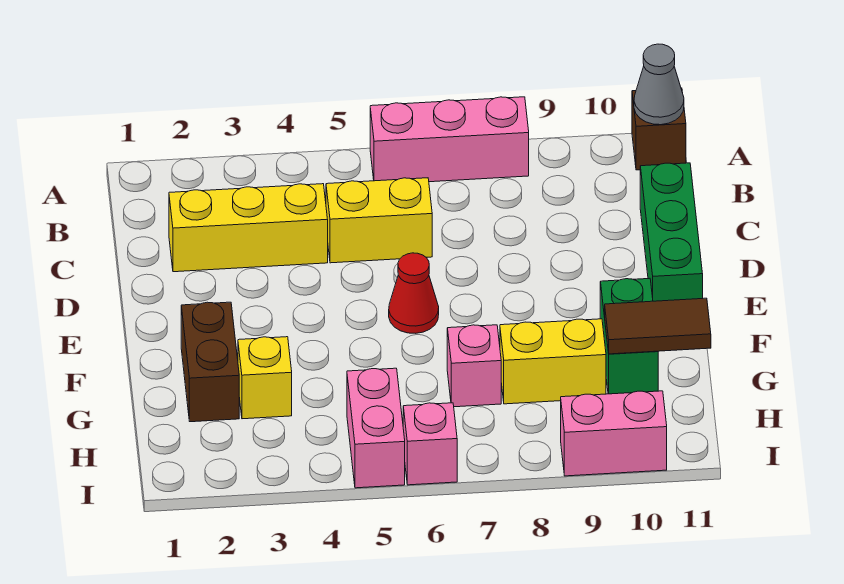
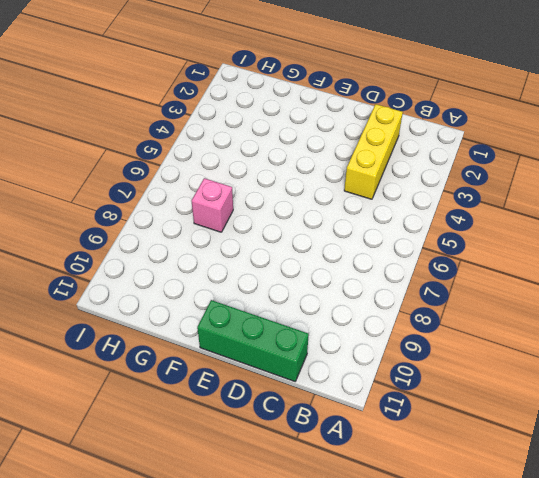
none -> pink 1x3 brick [370,97,529,182]
none -> brown 1x1 brick [632,88,686,170]
none -> yellow 1x2 brick [326,178,432,263]

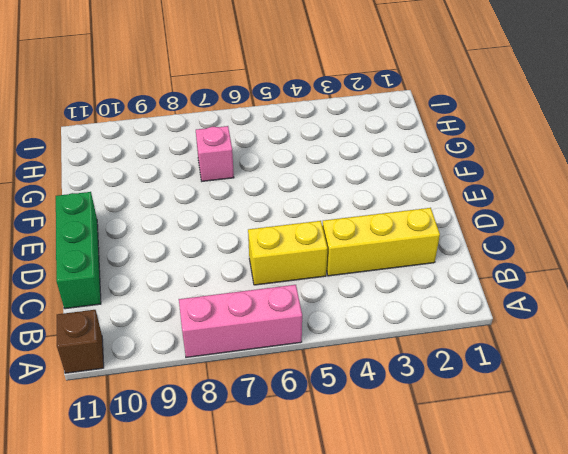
none -> red 1x1 cone [389,253,439,333]
none -> brown 1x2 brick [181,302,239,422]
none -> green 1x2 brick [600,278,658,394]

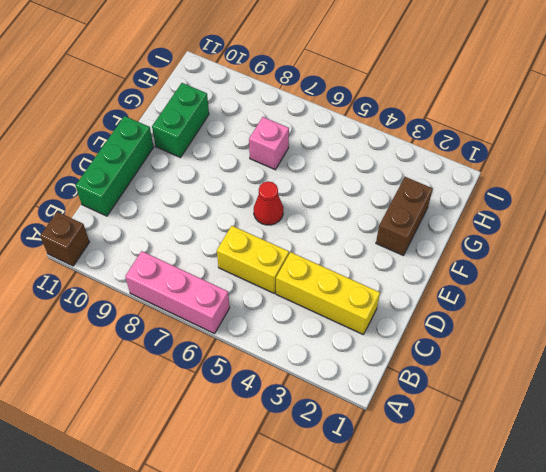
none -> yellow 1x1 brick [238,337,292,419]
none -> yellow 1x2 brick [500,319,606,404]
none -> pink 1x2 brick [347,368,405,488]

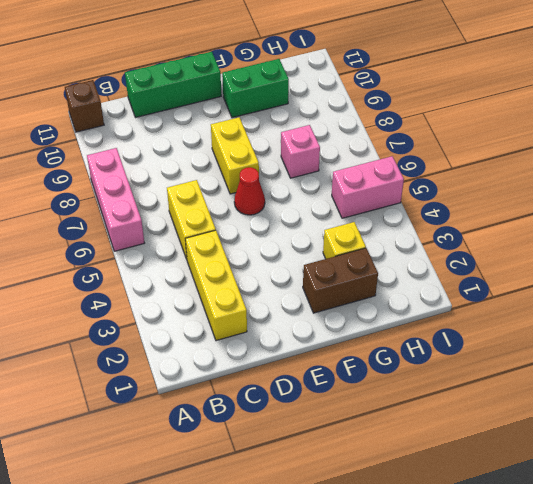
yellow 1x2 brick [211,117,259,194] -> yellow 1x2 brick moved to [500,319,606,404]
none -> pink 1x1 brick [403,403,457,485]
none -> pink 1x2 brick [561,391,667,476]
none -> grey 1x1 cone [634,44,684,125]

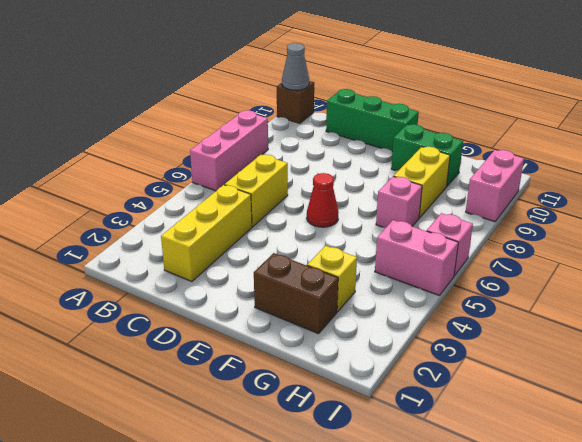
none -> brown 1x2 tile [605,298,711,354]

